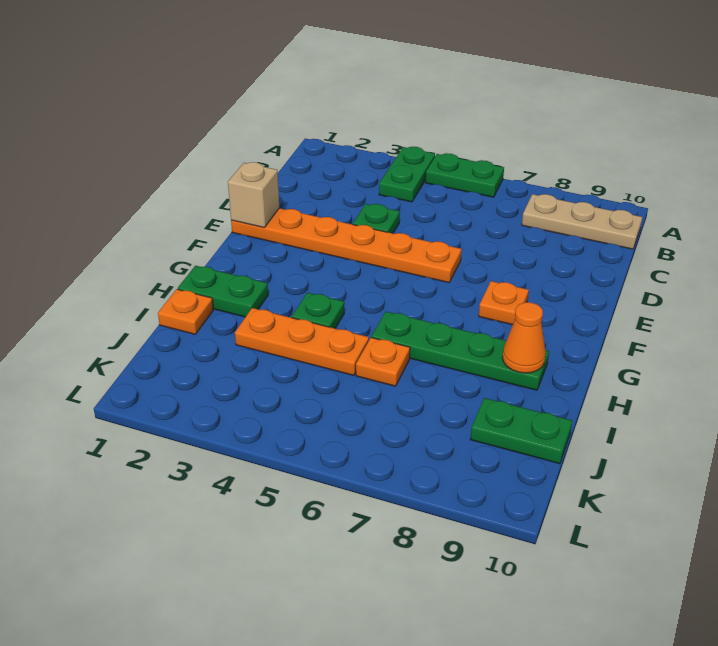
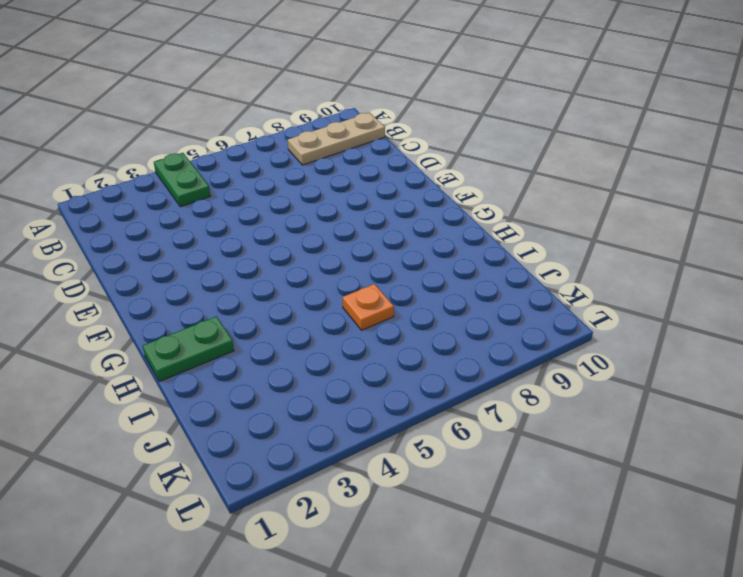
none -> green 1x2 plate [426,153,504,197]
none -> green 1x1 plate [353,204,400,233]
none -> orange 1x6 plate [231,208,462,283]

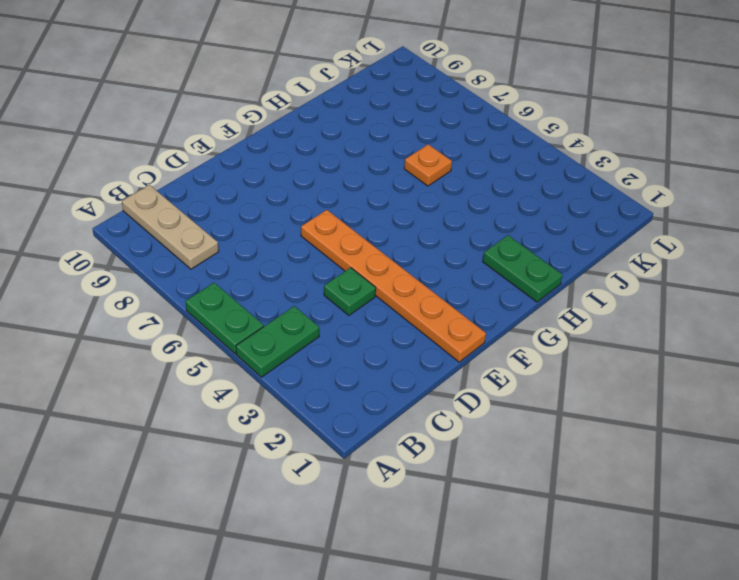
none -> orange 1x1 plate [479,281,529,325]
none -> green 1x1 plate [292,293,344,328]
none -> green 1x4 plate [371,312,549,390]

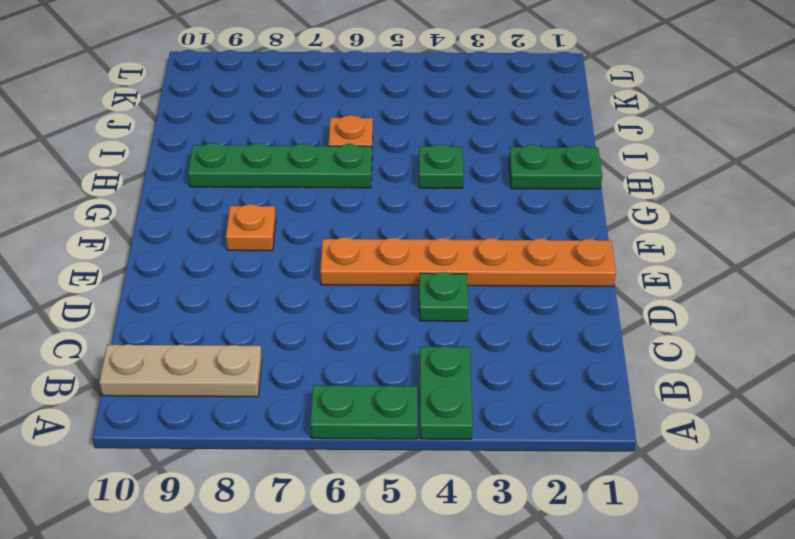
none -> orange 1x1 plate [158,289,213,334]
none -> orange 1x3 plate [235,308,369,375]
none -> green 1x2 plate [470,398,572,464]

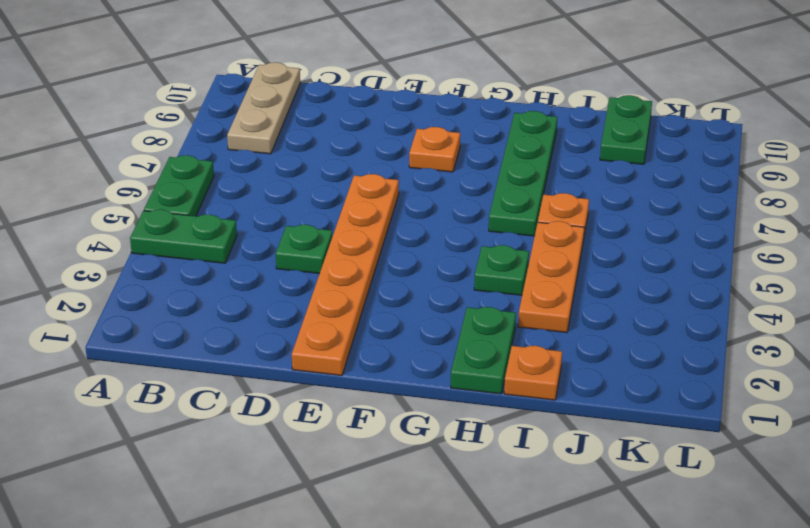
none -> tan 1x1 brick [228,162,279,227]
none -> orange 1x1 cone [502,302,546,373]

